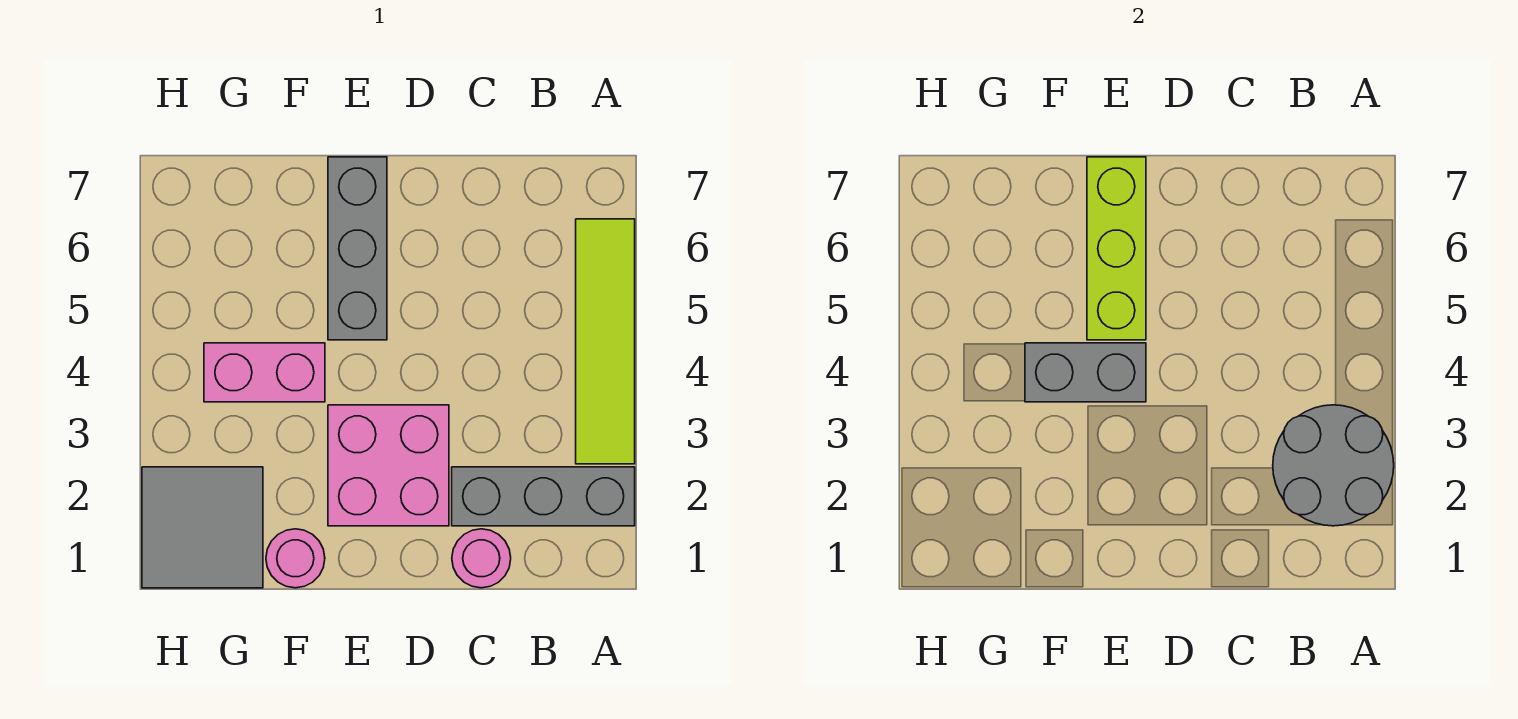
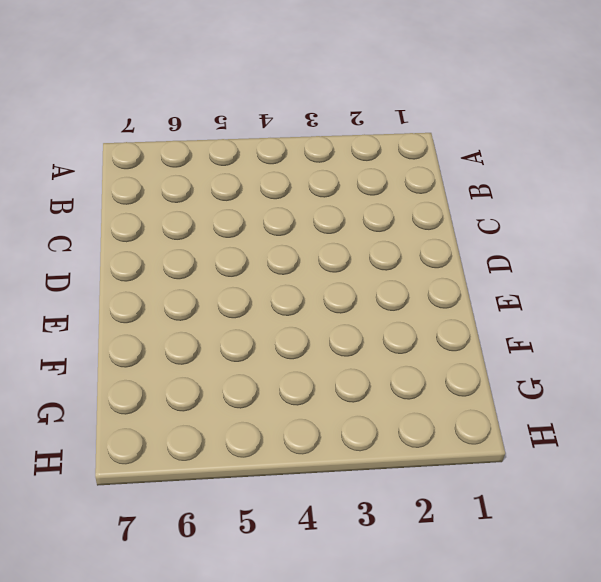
none -> grey 1x3 brick [452,467,635,526]
none -> lime 1x4 tile [576,219,635,464]

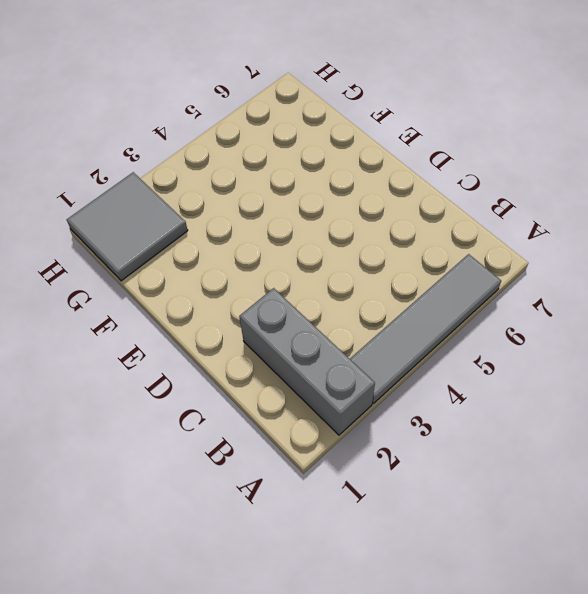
grey 1x4 tile [350,254,501,403] -> lime 1x4 tile [576,219,635,464]
none -> pink 1x1 round brick [452,529,511,588]
none -> pink 2x2 brick [328,405,449,526]

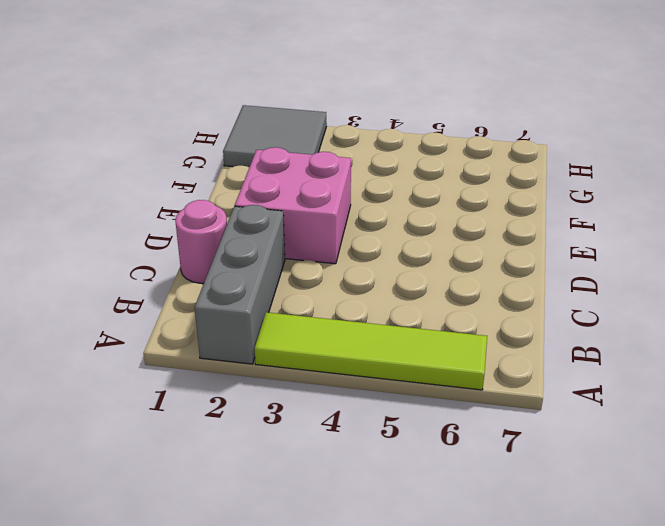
none -> grey 1x3 brick [328,157,387,340]
none -> pink 1x1 round brick [266,529,325,588]

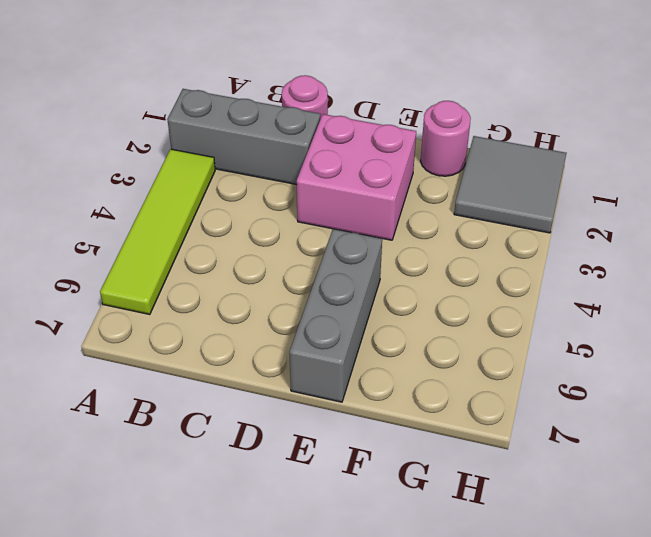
none -> pink 1x2 brick [204,343,325,402]
none -> grey 2x2 round brick [1273,405,1394,526]

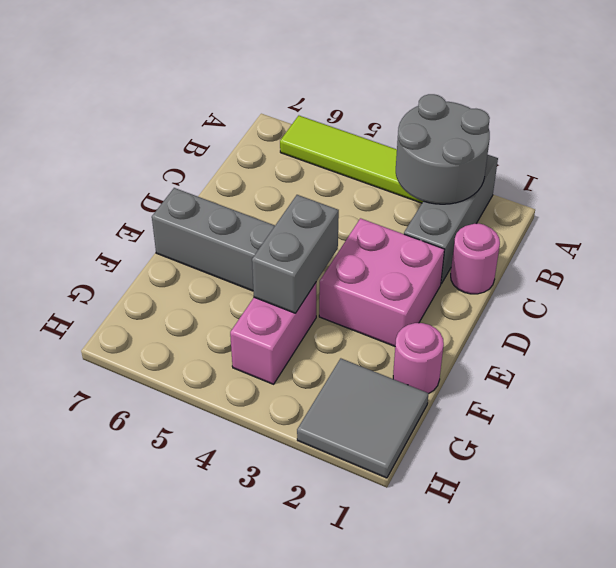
none -> lime 1x3 brick [1087,157,1146,340]

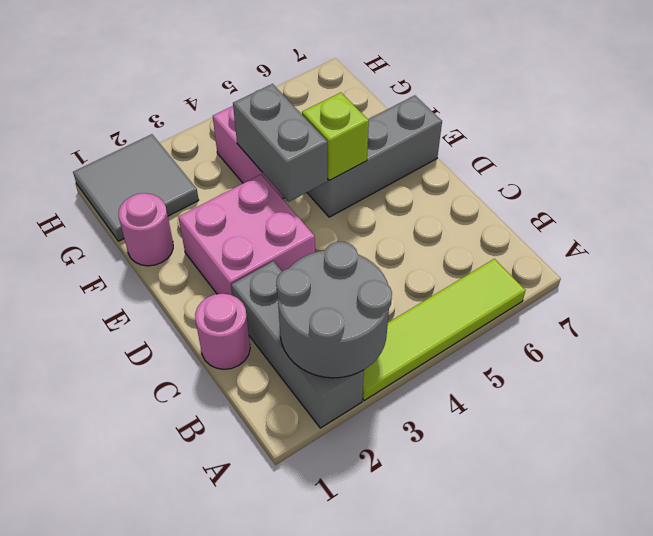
lime 1x1 brick [302,93,369,180] -> lime 1x3 brick [1087,157,1146,340]

